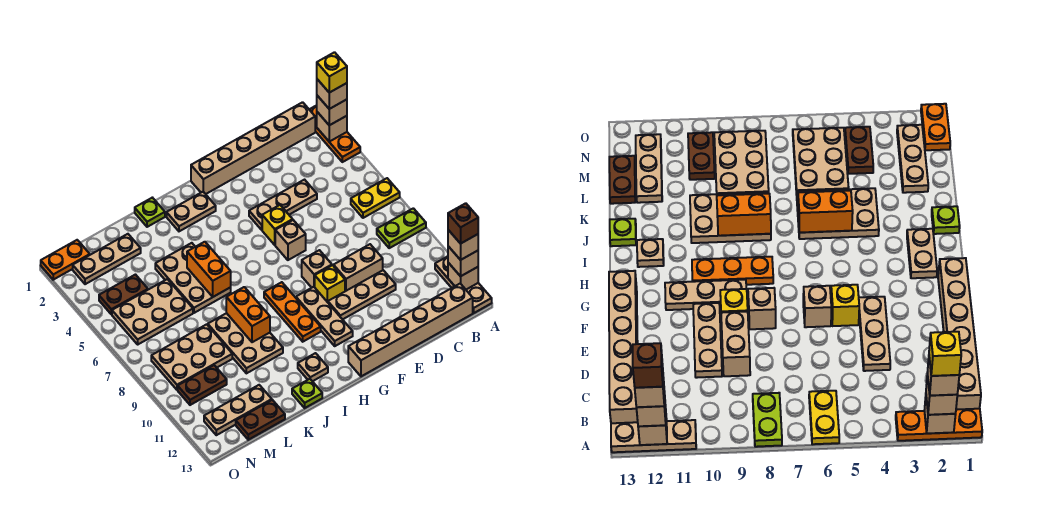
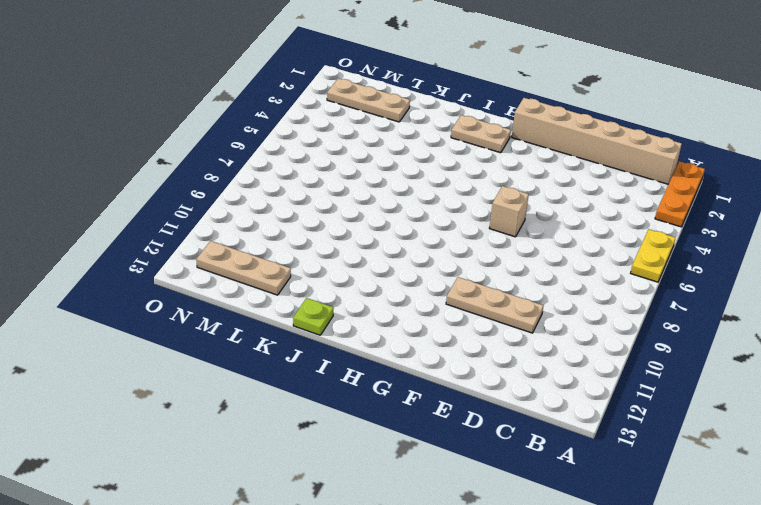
yellow 1x2 plate [631,229,675,282] -> yellow 1x2 plate turned to [351,178,400,218]
none -> lime 1x2 plate [377,208,426,248]
none -> tan 1x3 plate [435,256,492,313]
none -> tan 1x6 brick [348,284,473,376]
none -> tan 1x3 plate [249,180,317,230]

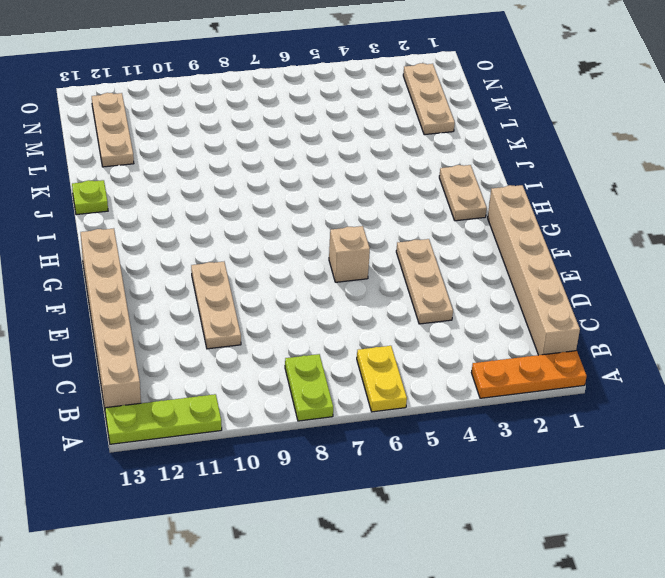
lime 1x3 plate [105,394,222,444] -> tan 1x3 plate [435,256,492,313]
none -> tan 1x2 brick [334,244,383,291]
none -> yellow 1x1 brick [262,205,293,245]
none -> tan 1x1 brick [302,250,332,288]
none -> yellow 1x1 brick [315,265,345,302]

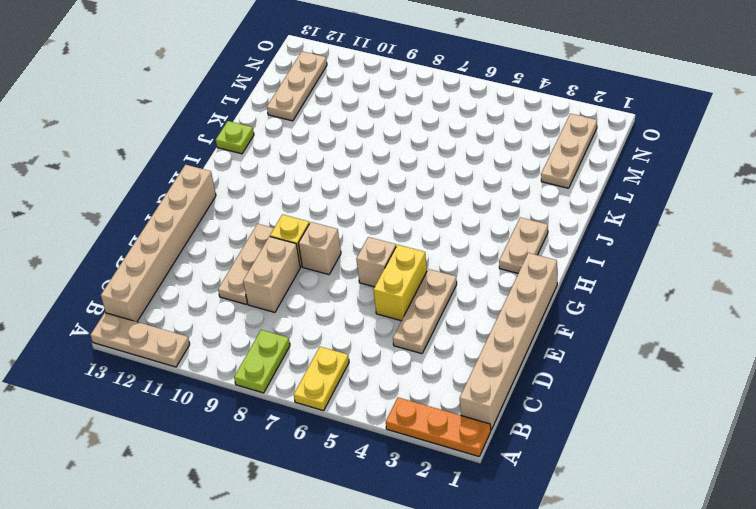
yellow 1x2 brick [373,245,427,321] -> yellow 1x1 brick [262,205,293,245]
none -> tan 1x3 plate [296,287,353,346]
none -> orange 1x3 plate [264,282,321,342]
none -> tan 1x1 plate [298,353,328,381]
none -> lime 1x1 plate [135,198,165,227]

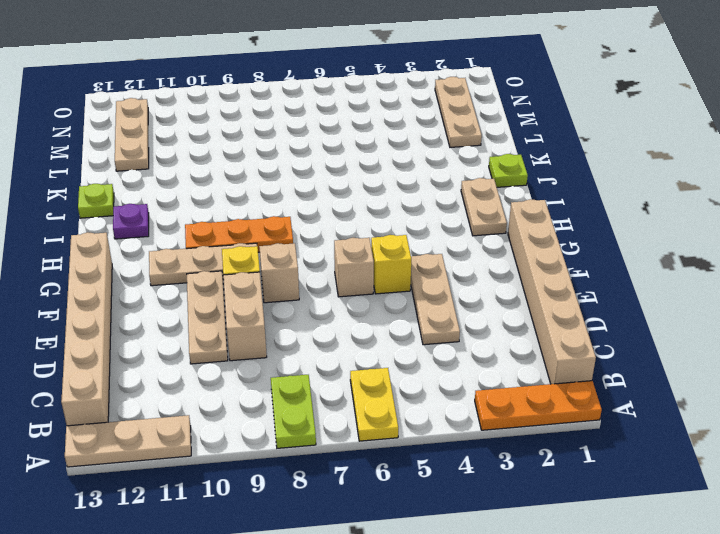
purple 1x1 plate [113,204,149,239] -> tan 1x1 plate [298,353,328,381]
none -> tan 2x3 plate [155,243,231,313]
none -> tan 2x3 plate [208,313,283,373]
none -> tan 2x3 plate [112,279,193,344]
none -> tan 2x3 plate [151,324,232,390]

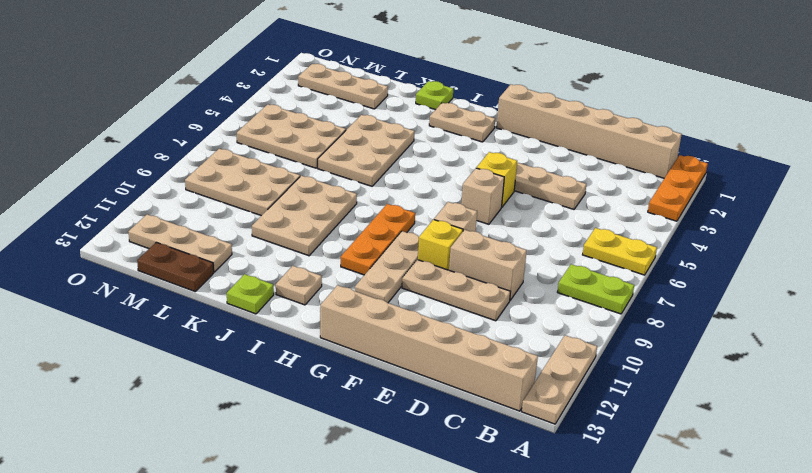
none -> brown 1x2 plate [99,275,148,314]
none -> brown 1x2 plate [178,365,227,405]
none -> orange 1x2 plate [41,240,90,280]
none -> tan 1x1 brick [317,112,347,142]

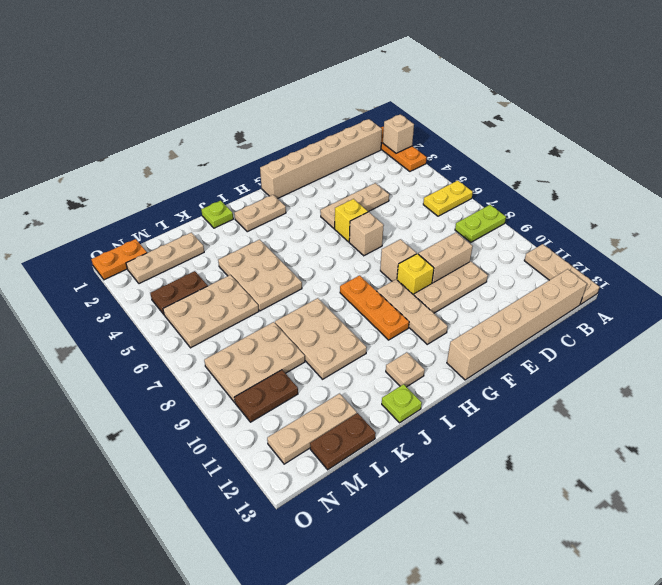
none -> tan 1x1 brick [448,263,478,289]
none -> orange 1x2 brick [187,242,231,297]
none -> orange 1x2 brick [226,287,270,342]
none -> tan 1x1 brick [317,96,347,125]

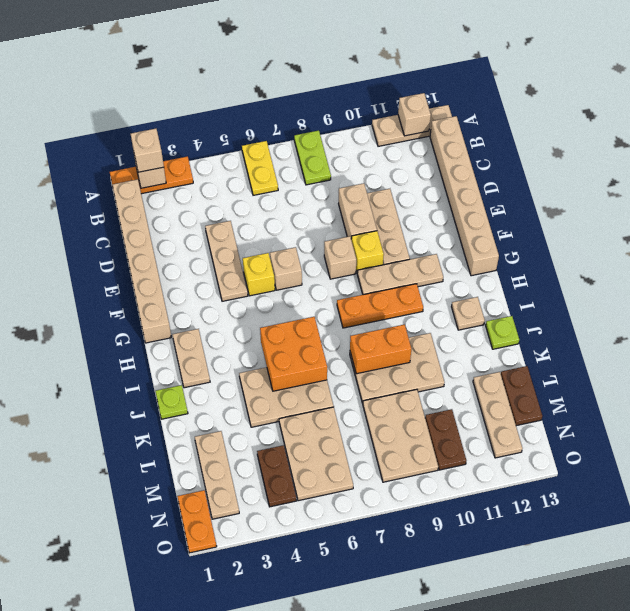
orange 2x2 brick [260,317,327,391] -> orange 1x2 brick [187,242,231,297]
none -> tan 1x1 brick [448,246,478,276]
none -> tan 1x1 brick [317,79,347,109]
none -> tan 1x1 brick [448,230,478,260]
none -> yellow 1x1 brick [317,52,347,93]

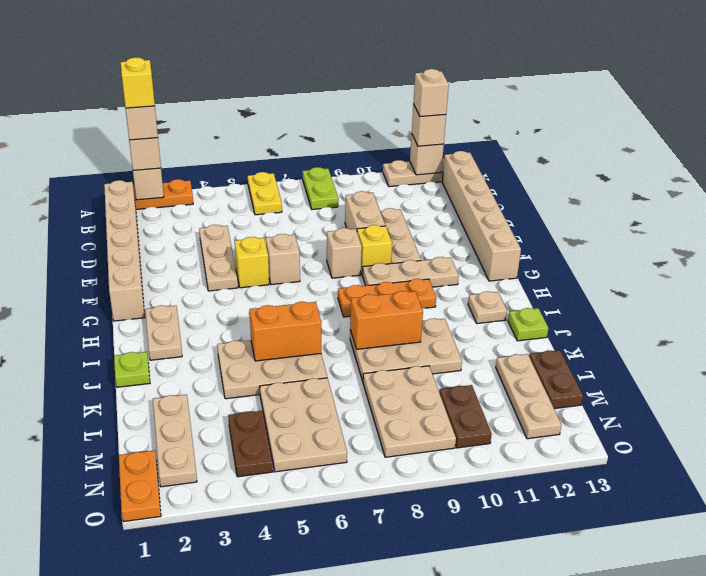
none -> brown 1x1 brick [448,203,478,244]

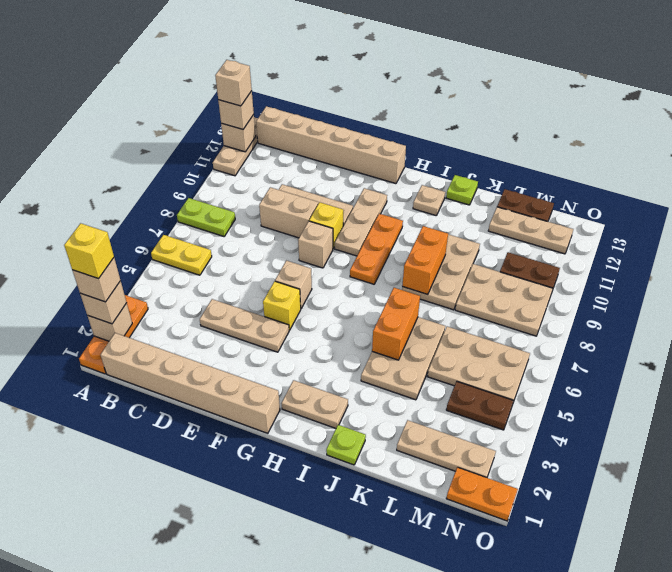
none -> brown 1x1 brick [448,203,478,244]

